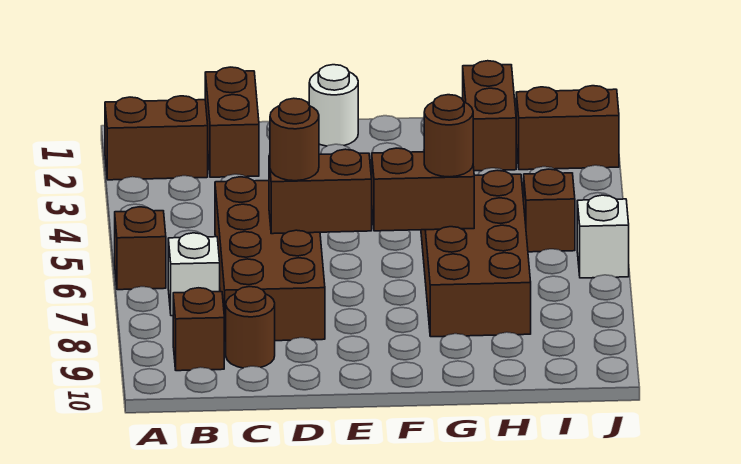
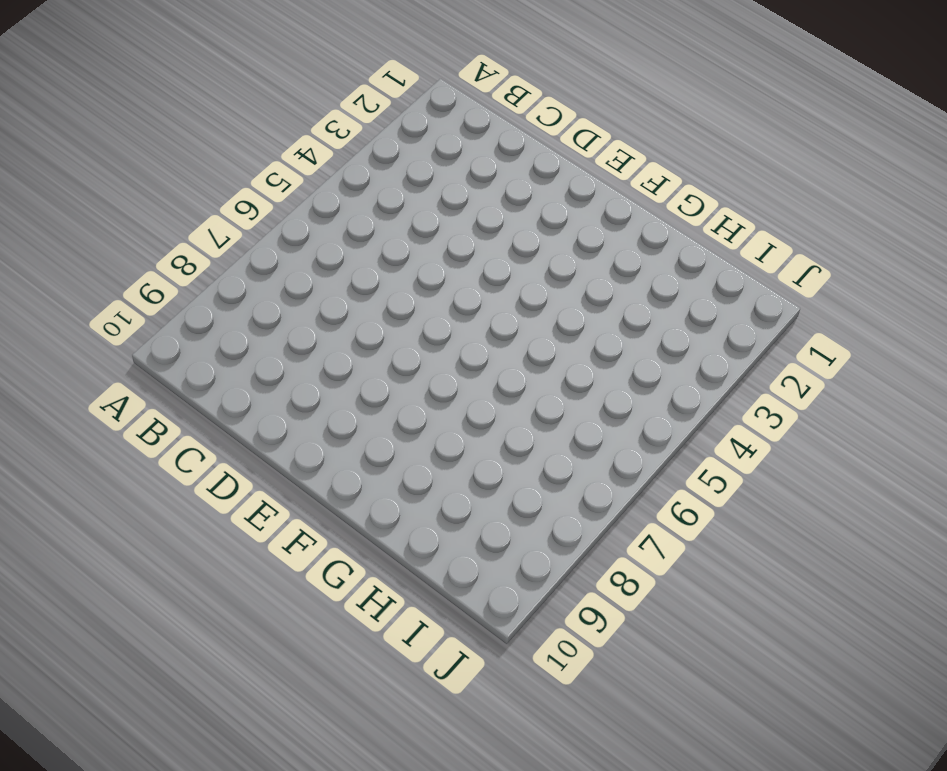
none -> brown 1x2 brick [105,96,208,180]
none -> brown 1x1 brick [115,207,166,290]
none -> white 1x1 brick [168,233,220,316]

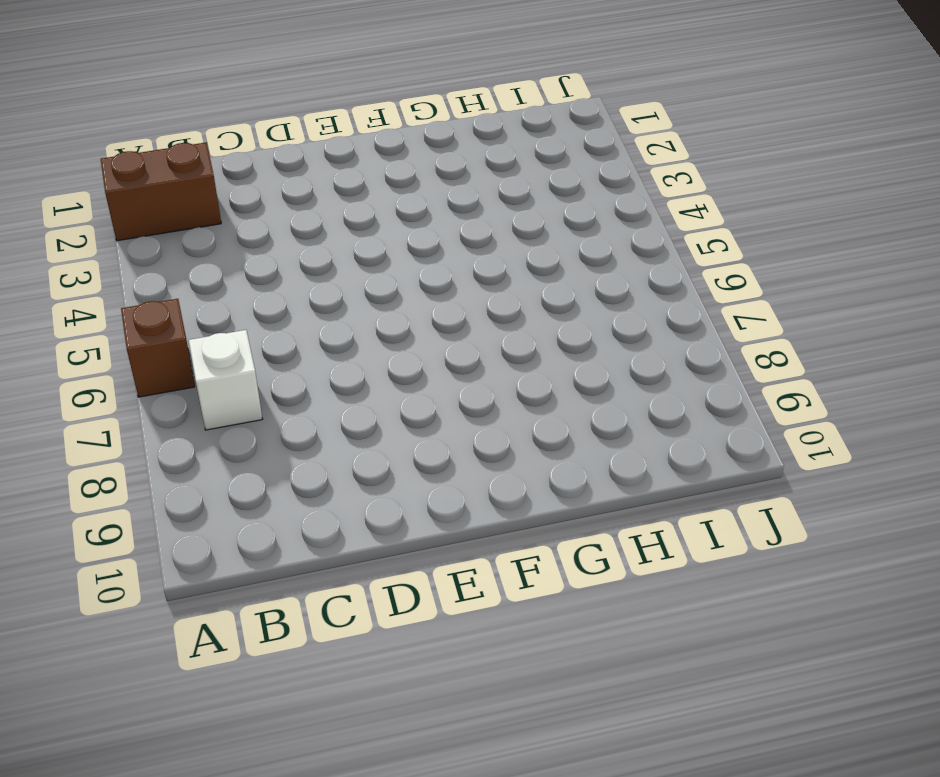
none -> brown 1x1 brick [173,288,224,371]
none -> brown 1x2 brick [205,67,259,177]
none -> brown 2x4 brick [215,177,325,342]

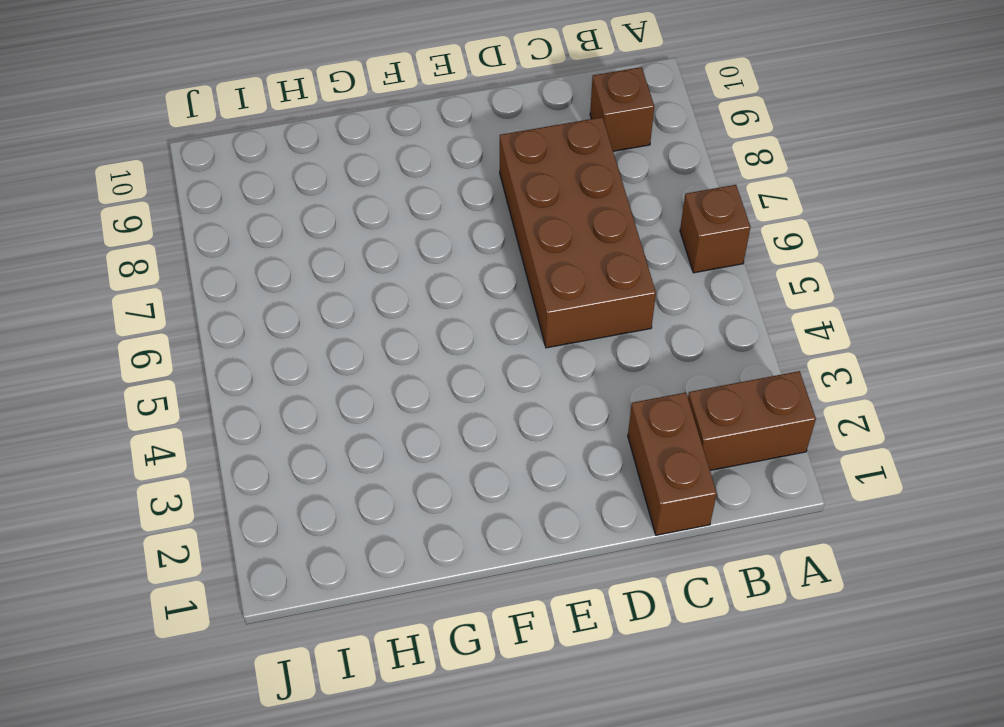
none -> white 1x1 brick [168,233,220,316]
none -> brown 1x1 round brick [226,287,275,368]
none -> white 1x1 round brick [309,65,358,146]

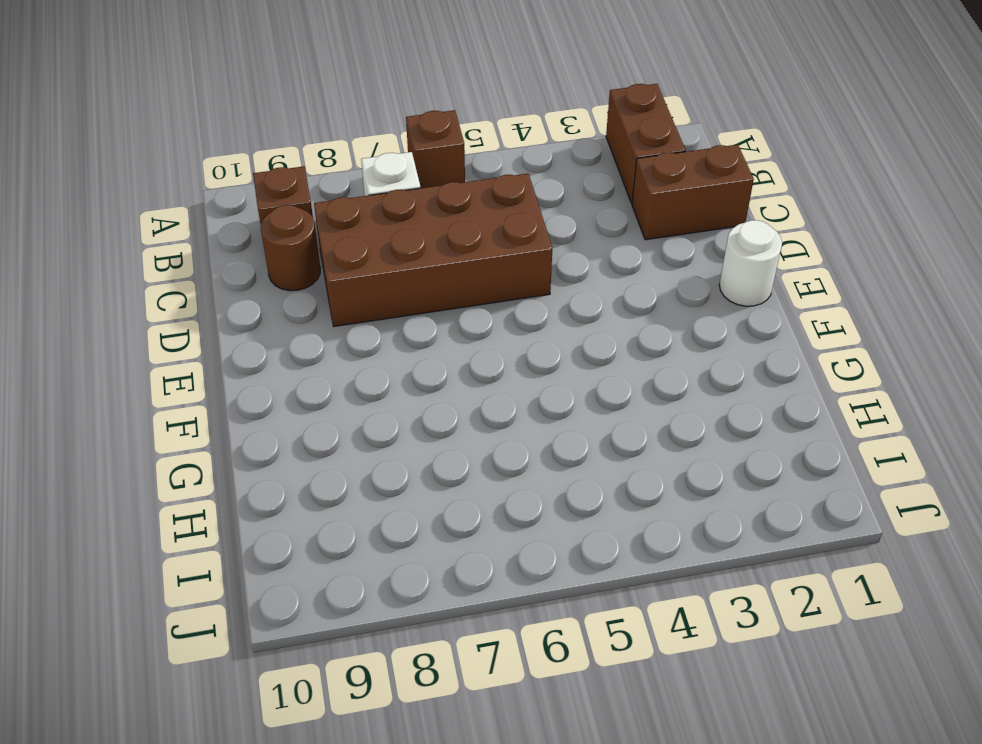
none -> brown 2x4 brick [421,170,531,337]
none -> brown 1x2 brick [463,61,516,171]
none -> brown 1x2 brick [516,86,619,170]

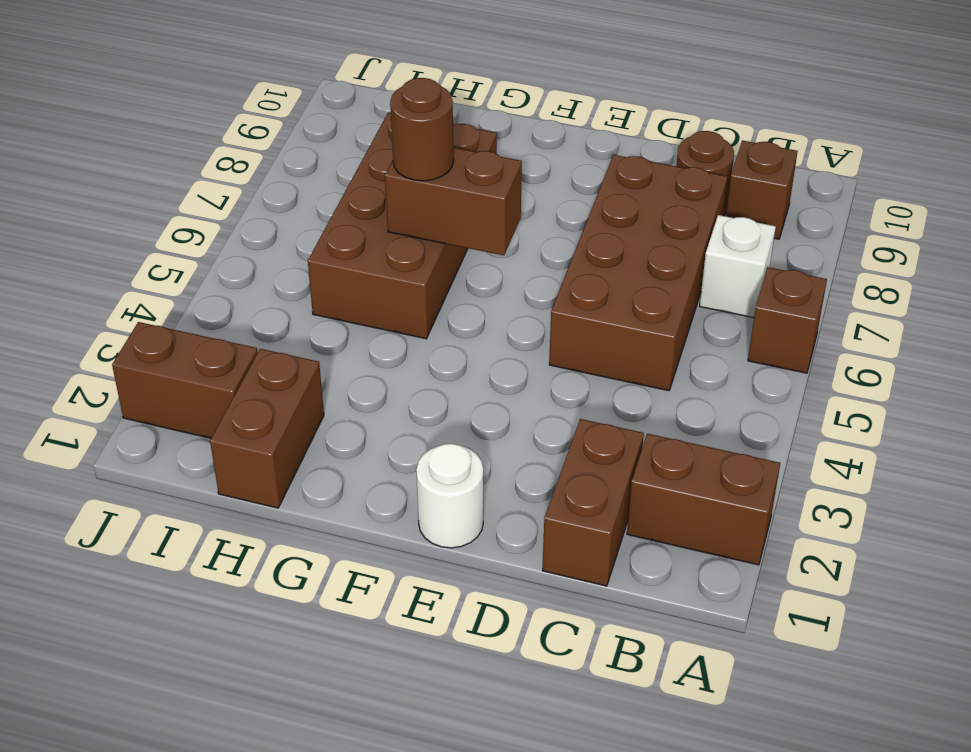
none -> brown 1x1 brick [524,169,575,252]
none -> white 1x1 brick [577,195,629,278]
none -> brown 1x2 brick [269,149,372,234]

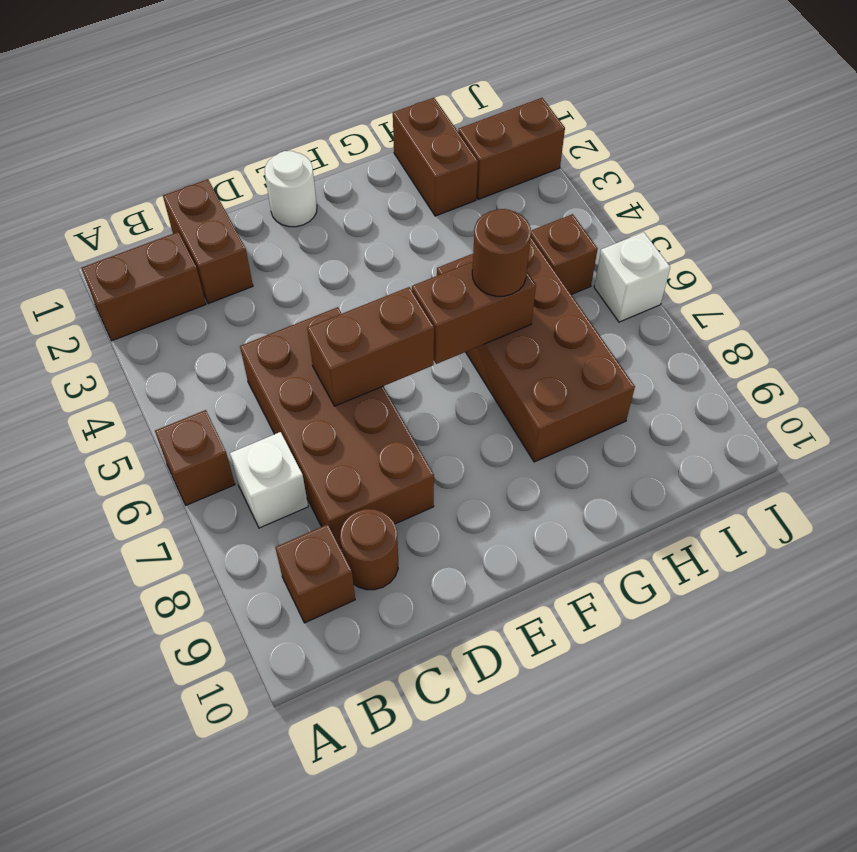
none -> brown 1x1 round brick [270,98,319,181]

